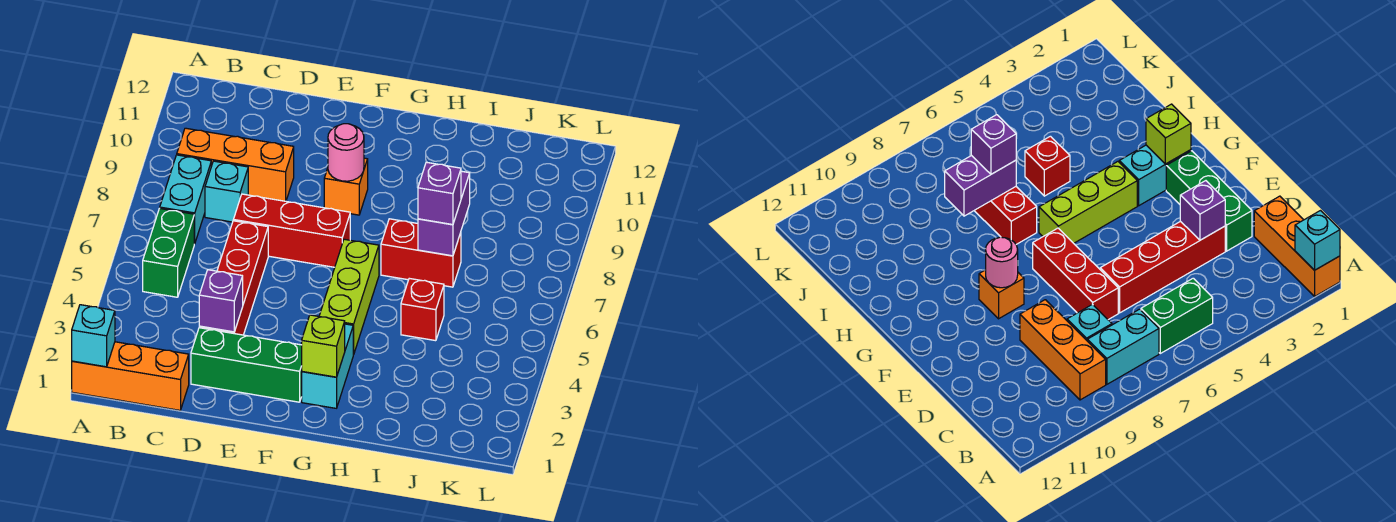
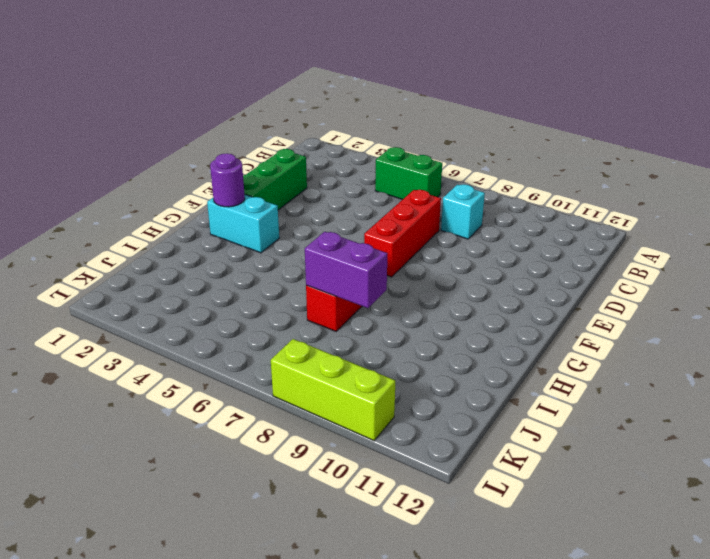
purple 1x1 round brick [210,153,245,207] -> lime 1x1 brick [302,315,345,377]
lime 1x3 brick [271,339,395,441] -> lime 1x3 brick moved to [319,239,379,355]
none -> orange 1x3 brick [72,342,189,410]
none -> cyan 1x2 brick [160,155,211,244]
none -> orange 1x3 brick [177,128,294,201]

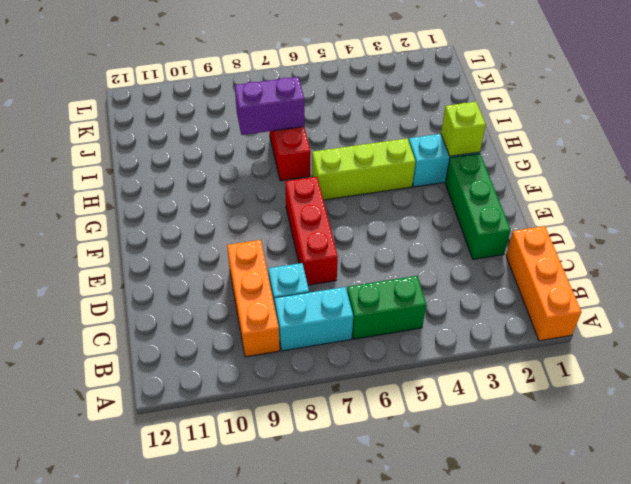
none -> red 1x4 brick [199,221,268,335]
none -> orange 1x1 brick [324,158,368,215]
none -> red 1x1 brick [401,278,444,341]

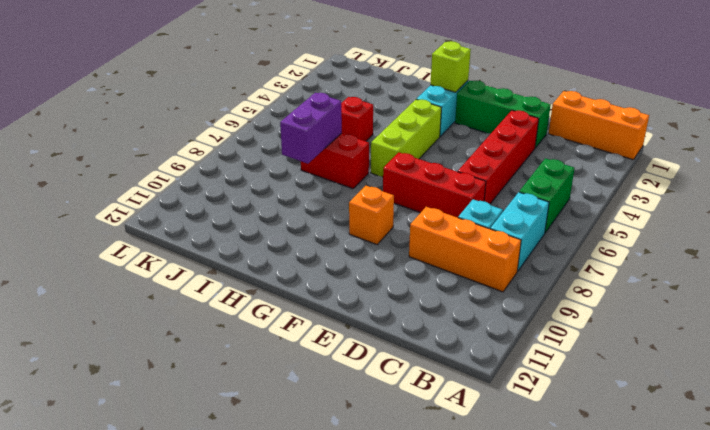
none -> cyan 1x1 brick [72,305,115,367]
none -> purple 1x1 brick [199,270,243,332]
none -> pink 1x1 round brick [328,124,364,181]

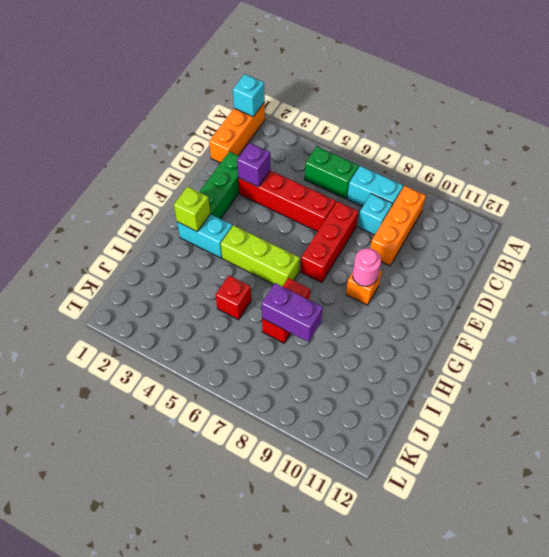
none -> purple 1x1 brick [418,162,461,225]

